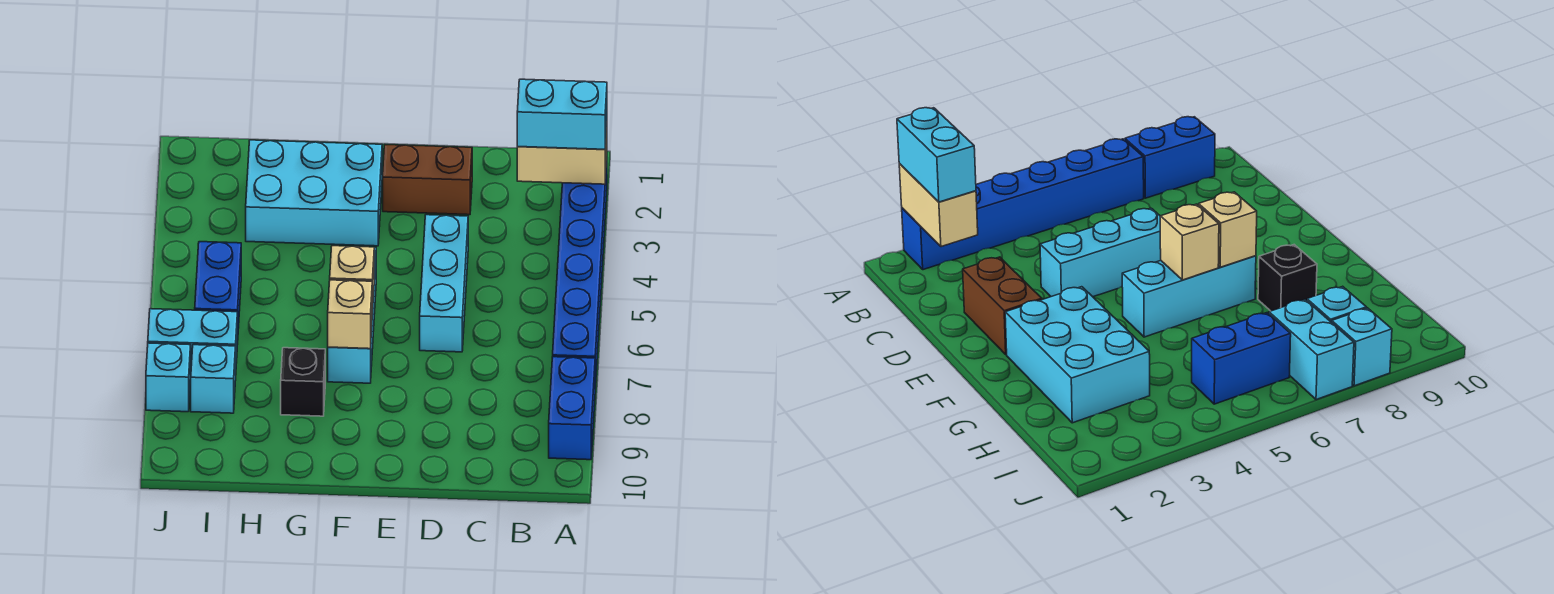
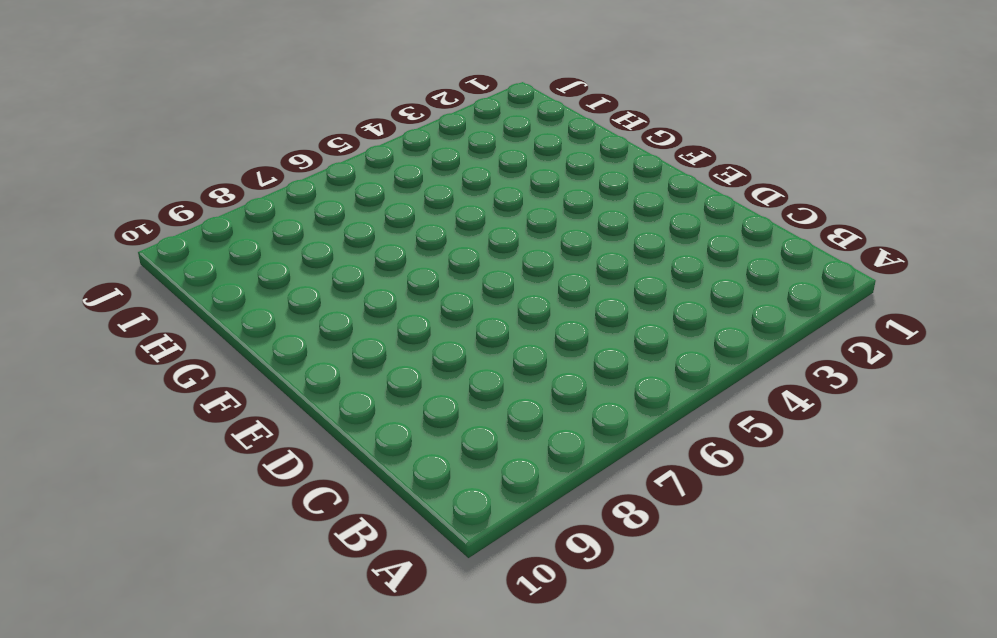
none -> blue 1x6 brick [553,162,607,388]
none -> blue 1x2 brick [549,357,595,460]
none -> brown 1x2 brick [383,145,472,215]

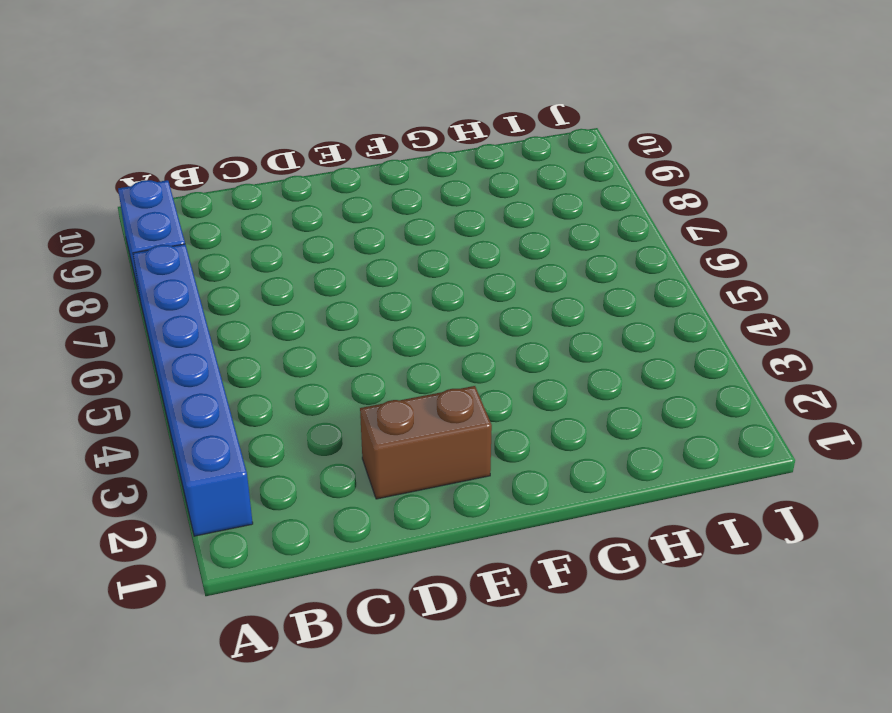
none -> cyan 1x3 brick [420,215,468,352]
none -> cyan 2x3 brick [246,140,382,246]
none -> cyan 1x3 brick [328,247,376,383]

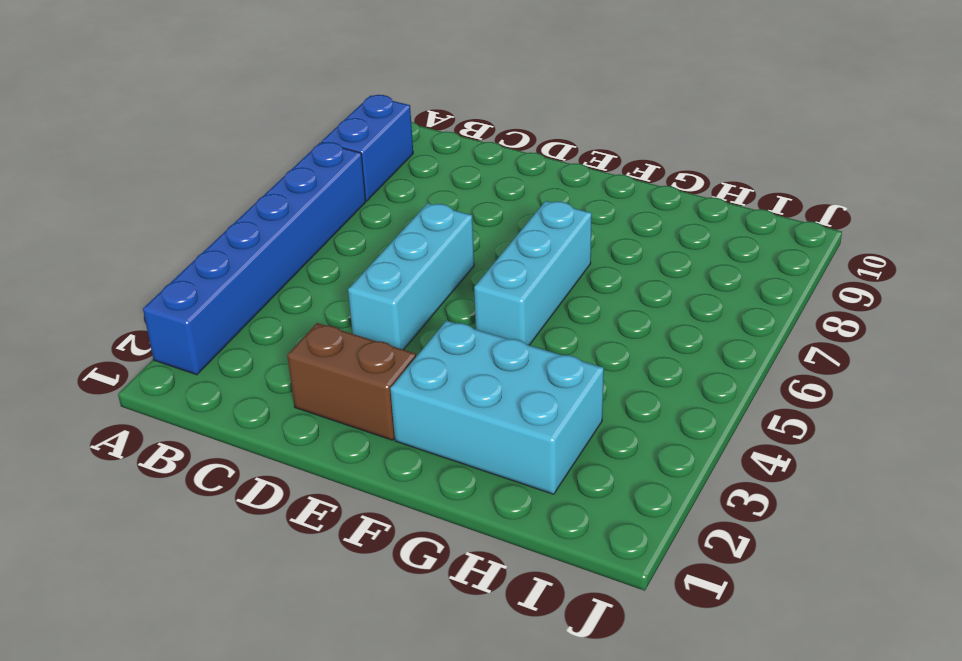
none -> black 1x1 brick [281,348,325,416]
none -> blue 1x2 brick [195,242,241,344]
none -> cyan 1x2 brick [148,309,237,366]

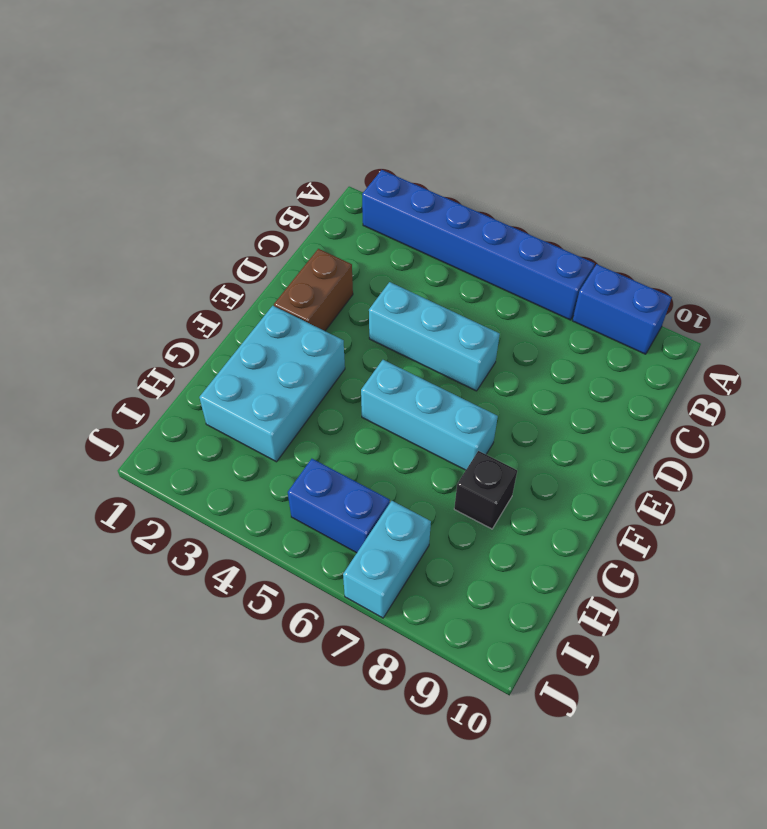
none -> cyan 1x1 brick [191,345,236,413]
none -> cyan 1x1 brick [146,343,191,412]
none -> tan 1x2 brick [517,127,607,184]

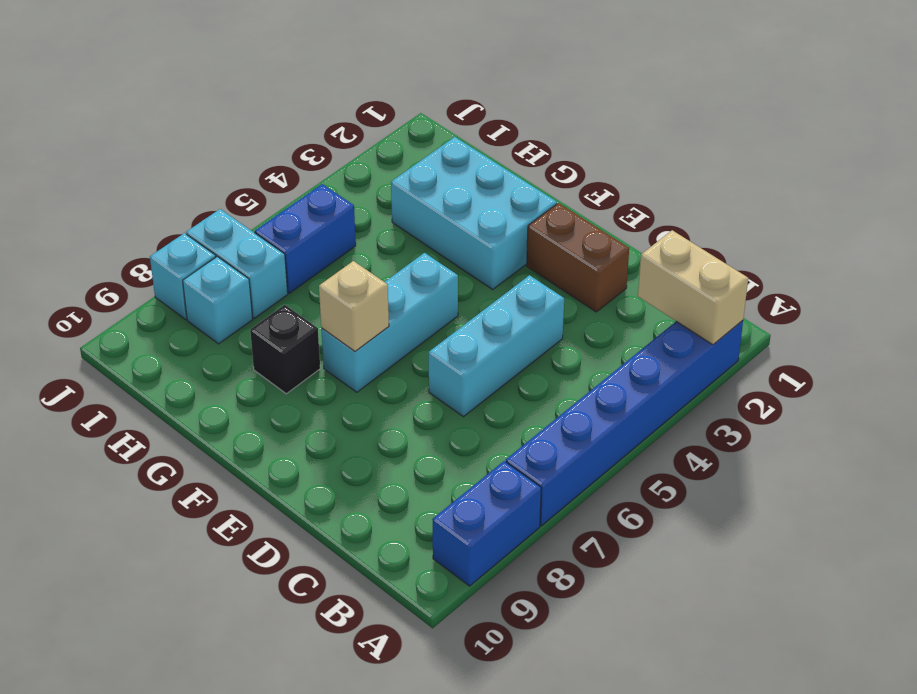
none -> tan 1x1 brick [330,246,374,314]
none -> cyan 1x2 brick [517,79,607,149]

